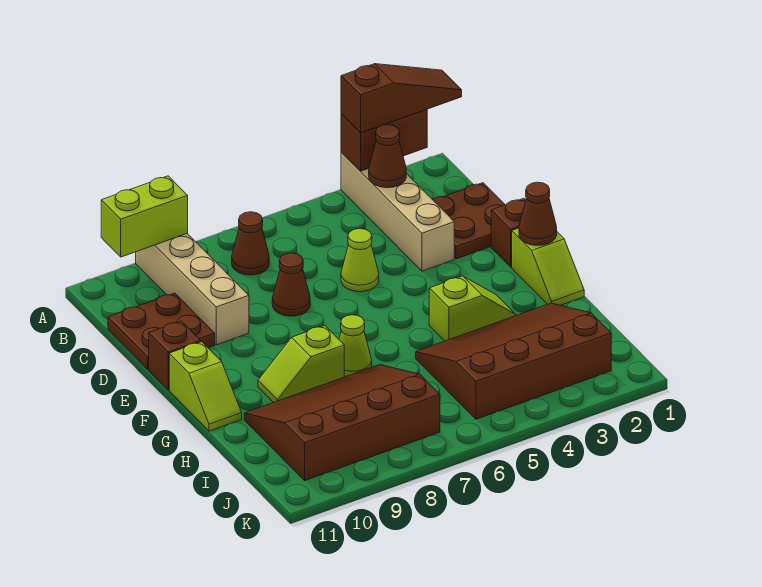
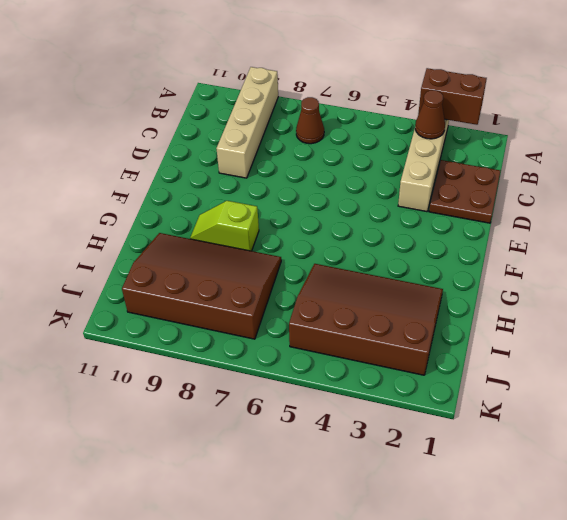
none -> brown 2x2 plate [108,293,215,369]
none -> lime 1x1 cone [341,228,379,292]
none -> brown 1x1 cone [272,253,310,316]

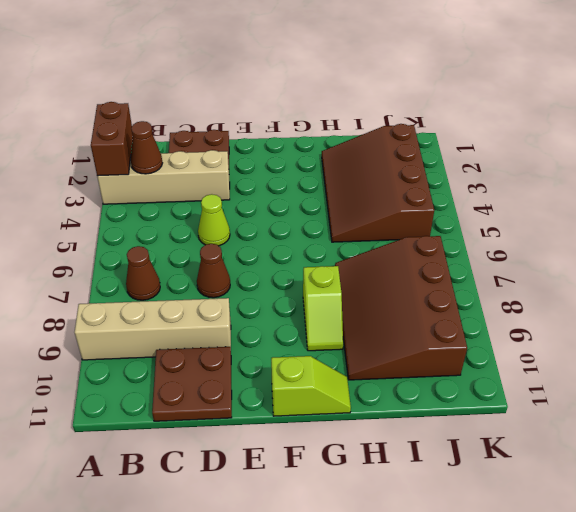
none -> brown 1x1 brick [491,198,526,267]
none -> brown 1x1 brick [149,321,201,390]
none -> lime 1x2 slope [512,228,584,305]

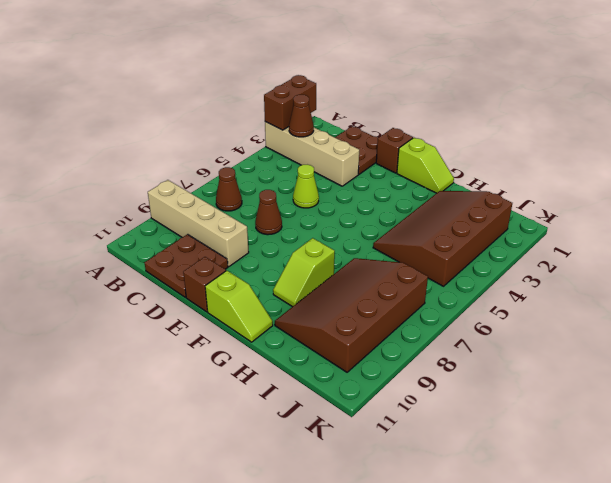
none -> lime 1x2 slope [429,276,516,341]
none -> lime 1x1 cone [339,315,372,377]
none -> lime 1x2 brick [101,176,188,257]

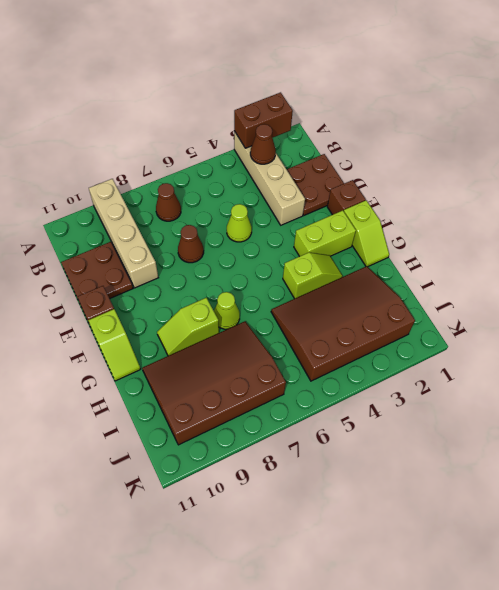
lime 1x2 brick [294,210,356,256] -> lime 1x2 brick moved to [101,176,188,257]
none -> brown 1x1 cone [519,182,557,245]
none -> brown 1x3 slope [341,64,462,133]

